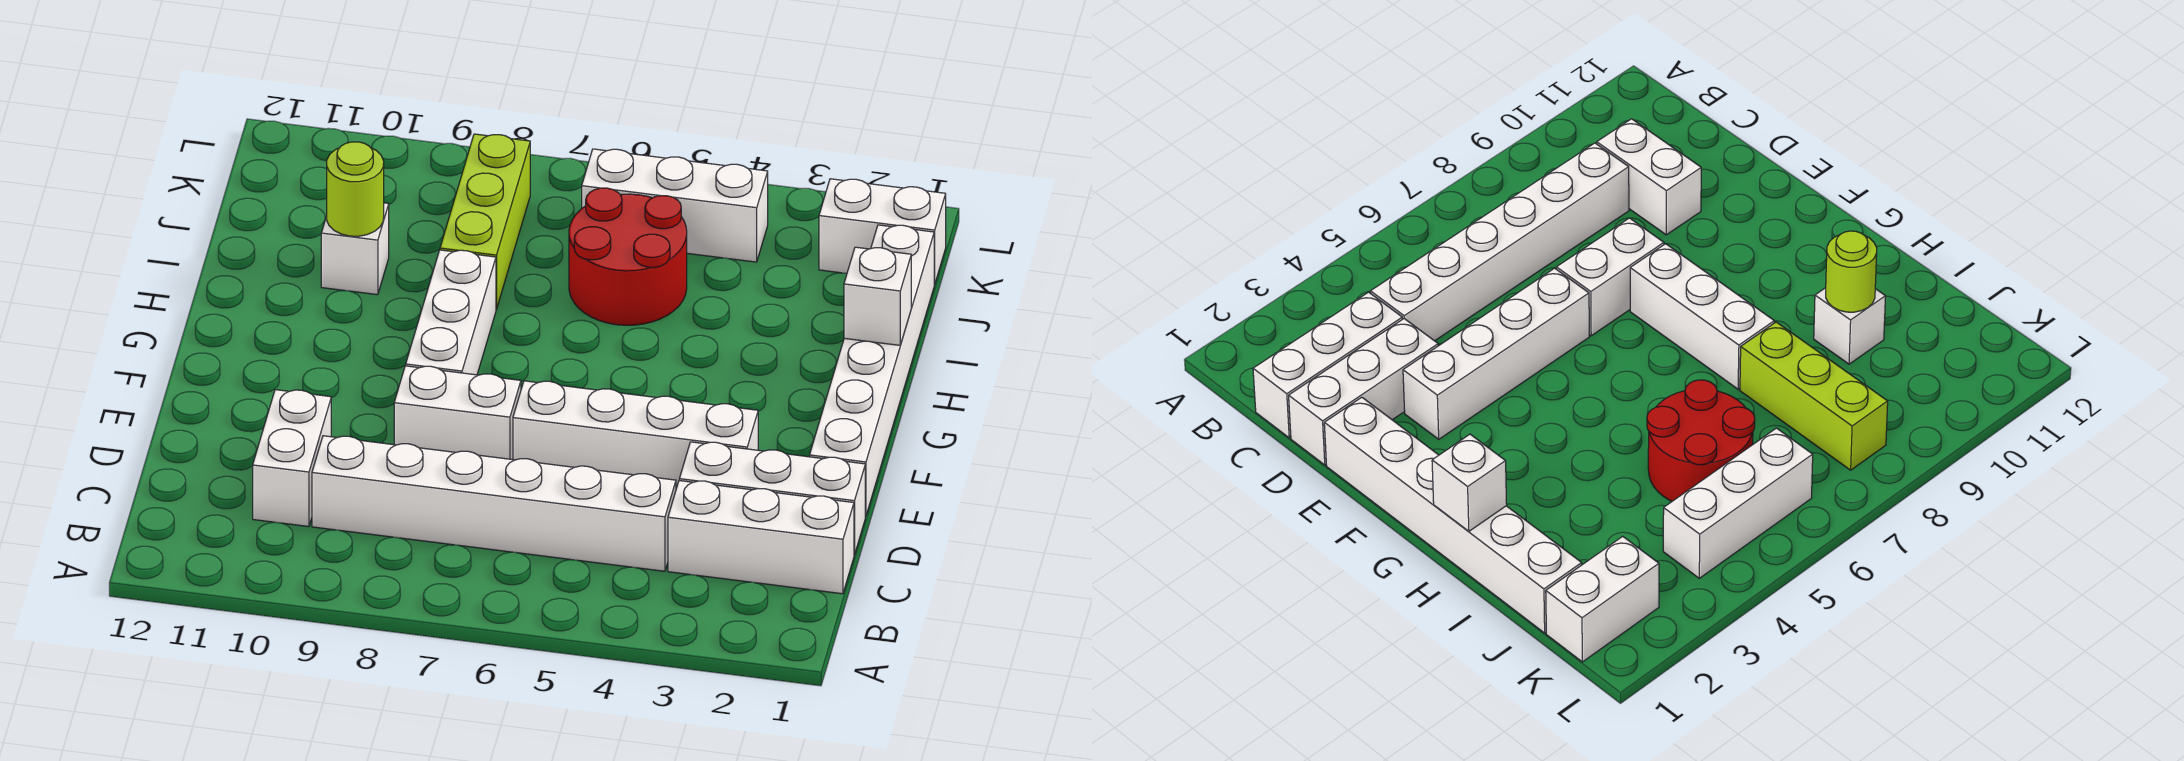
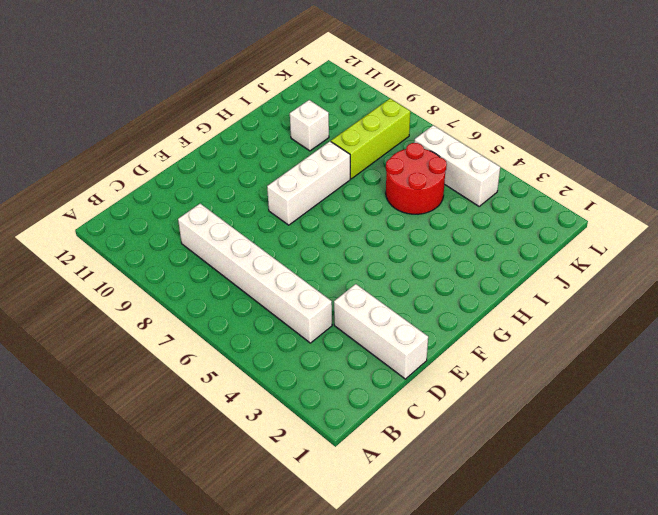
none -> white 1x3 brick [668,481,854,594]
none -> white 1x2 brick [253,390,331,527]
none -> white 1x6 brick [810,225,935,516]

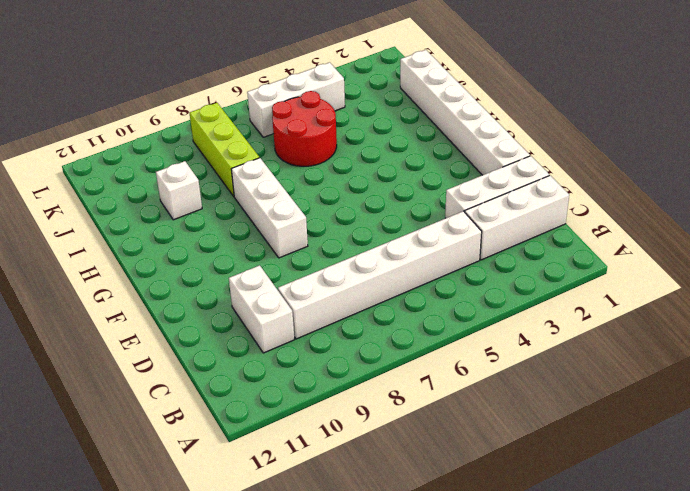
none -> white 1x4 brick [513,381,758,488]
none -> white 1x2 brick [394,366,521,460]
none -> white 1x2 brick [819,179,946,284]

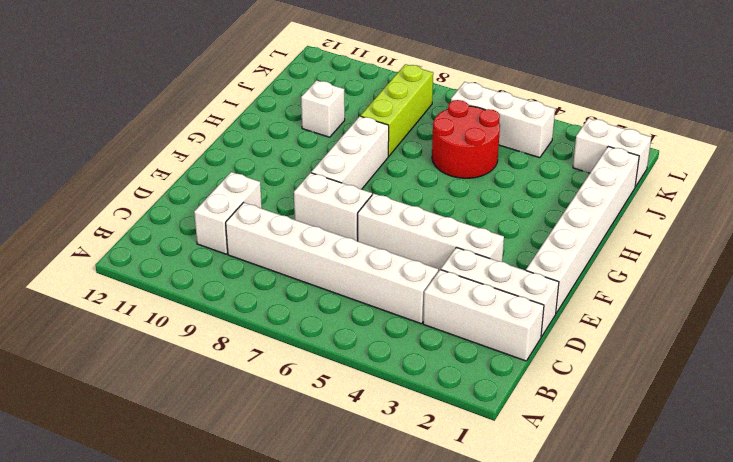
none -> white 1x1 brick [844,247,911,345]
none -> lime 1x1 round brick [327,142,384,236]

